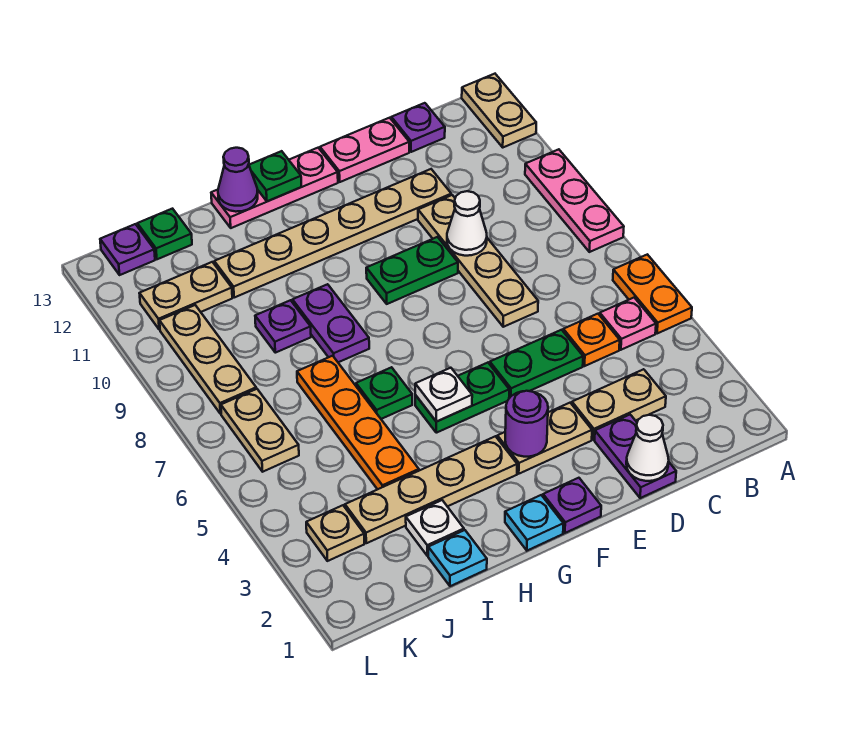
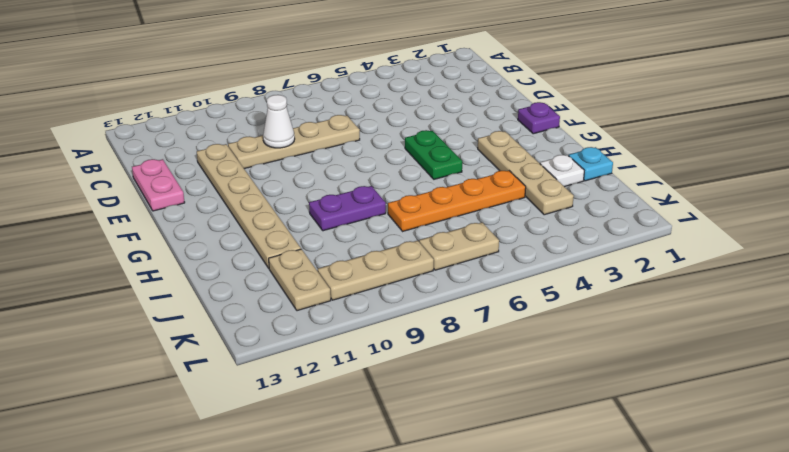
none -> orange 1x2 plate [613,254,692,334]
none -> pink 1x3 plate [525,149,624,252]
none -> tan 1x2 plate [462,74,536,147]
none -> pink 1x1 plate [600,298,656,350]

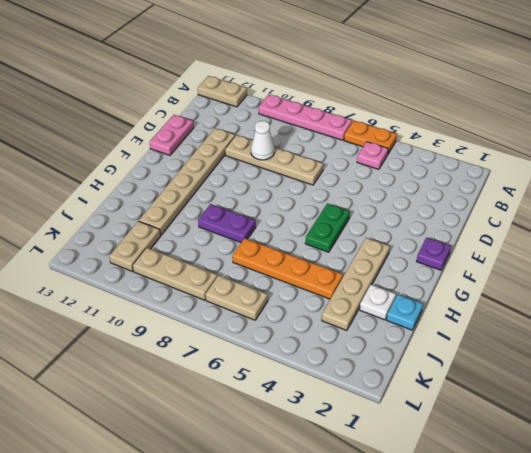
pink 1x4 plate [258,94,352,140] -> pink 1x3 plate [525,149,624,252]
none -> tan 1x2 plate [572,369,666,440]
none -> orange 1x1 plate [563,314,620,366]
none -> purple 1x1 plate [391,103,445,152]
none -> purple 1x2 plate [595,415,676,498]

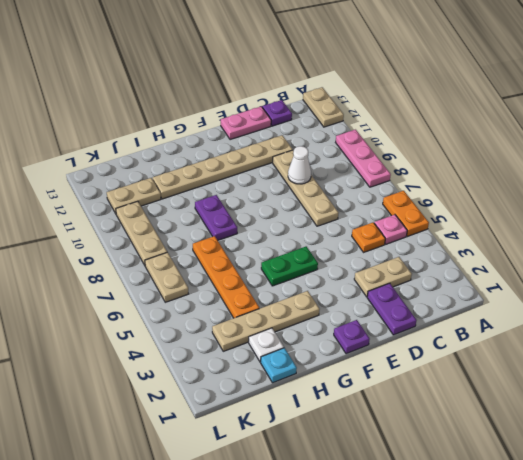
none -> green 1x2 plate [490,330,583,398]
none -> tan 1x2 plate [497,403,592,474]
none -> green 1x2 plate [366,237,458,304]
none -> pink 1x3 plate [211,148,338,228]

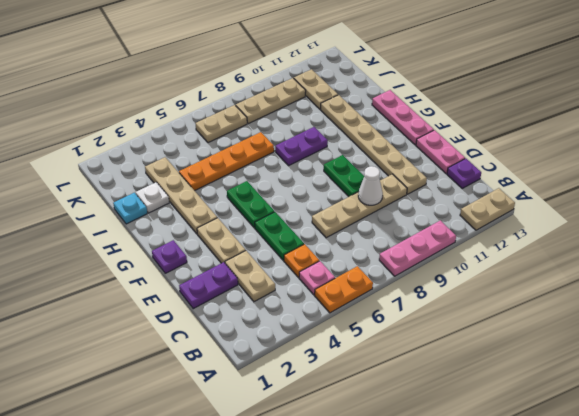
none -> cyan 1x1 plate [505,495,563,551]
none -> green 1x1 plate [356,367,412,419]
none -> purple 1x1 plate [255,300,311,353]
none -> green 1x1 plate [137,209,192,259]

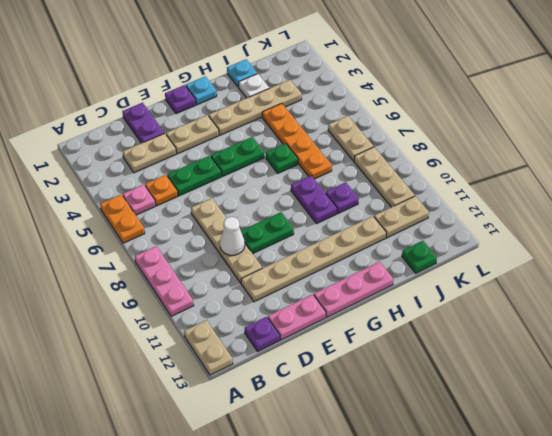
none -> tan 1x1 plate [306,505,364,561]
none -> purple 1x1 plate [100,224,155,275]
none -> white 1x1 cone [626,415,669,481]
none -> purple 1x1 round brick [505,391,548,457]

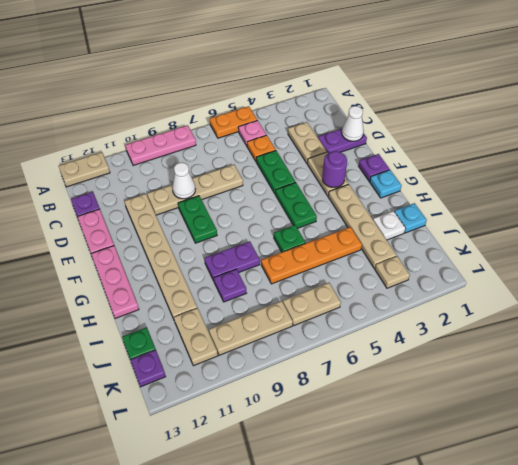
none -> white 1x1 plate [415,368,472,422]
none -> green 1x1 plate [249,151,301,201]
none -> purple 1x1 cone [218,148,258,212]

